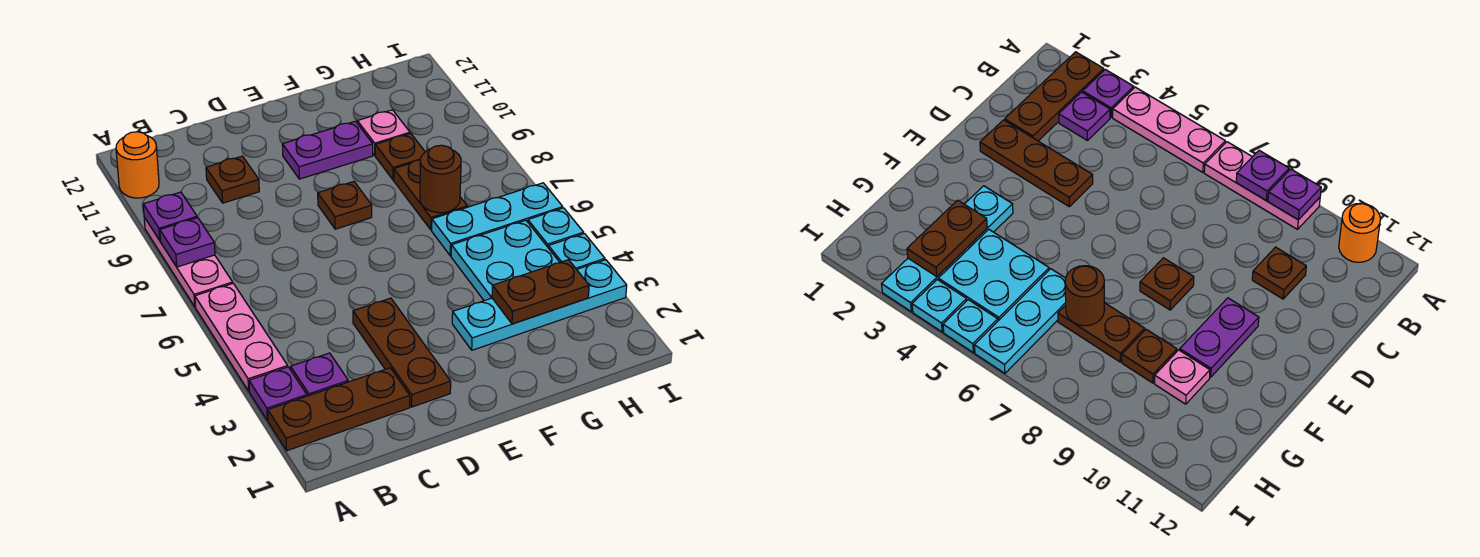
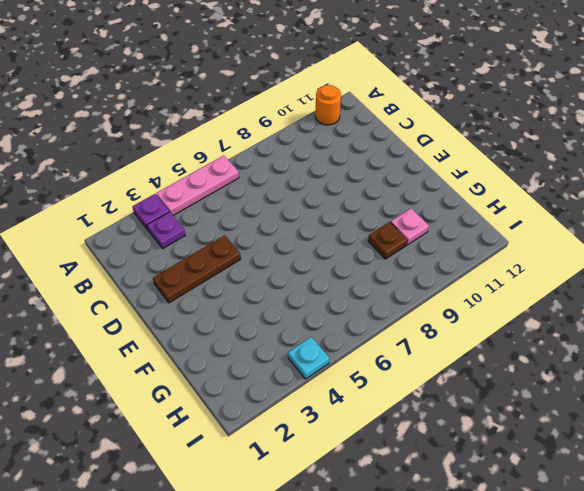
none -> brown 1x3 plate [268,368,410,451]
none -> pink 1x3 plate [144,217,233,307]
none -> brown 1x1 plate [206,156,259,203]

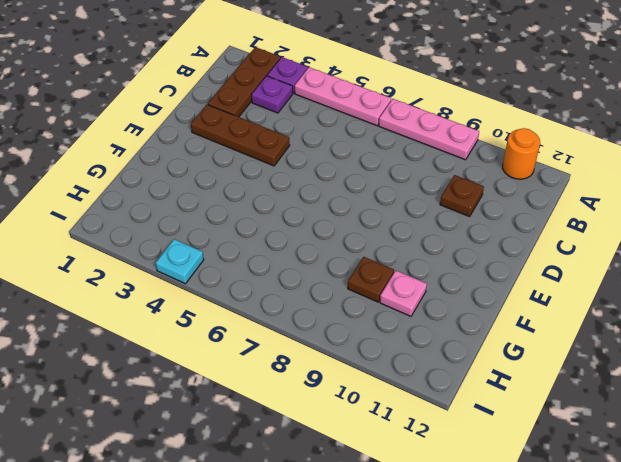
none -> brown 1x1 plate [318,182,372,229]
none -> purple 1x2 plate [282,121,373,179]
none -> cyan 1x4 plate [452,260,627,350]

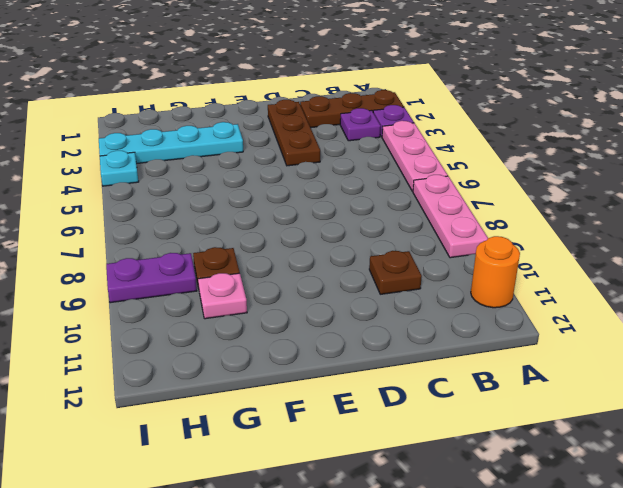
purple 1x2 plate [106,253,197,303] -> purple 1x2 plate moved to [282,121,373,179]
none -> brown 1x1 plate [318,182,372,229]
none -> cyan 2x2 plate [451,220,560,301]
none -> cyan 1x3 plate [432,183,563,256]

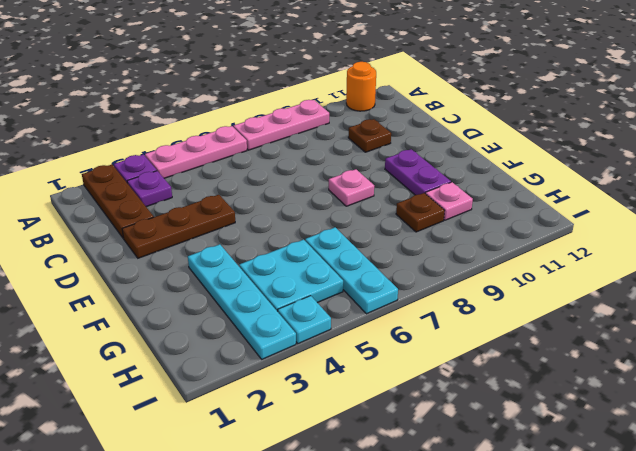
pink 1x1 plate [329,169,374,206] -> brown 1x1 plate [318,182,372,229]
none -> brown 1x2 plate [394,160,467,230]
none -> cyan 1x1 plate [528,208,584,247]
none -> purple 1x1 plate [160,218,215,267]

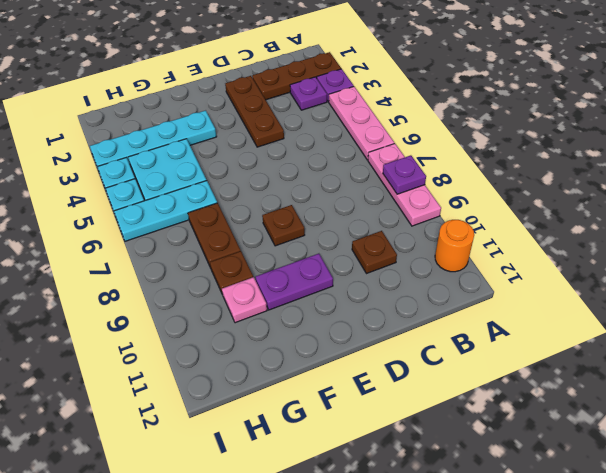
none -> purple 1x1 plate [143,192,197,241]
none -> brown 1x2 plate [492,260,589,324]
none -> brown 1x1 round brick [420,145,461,213]

